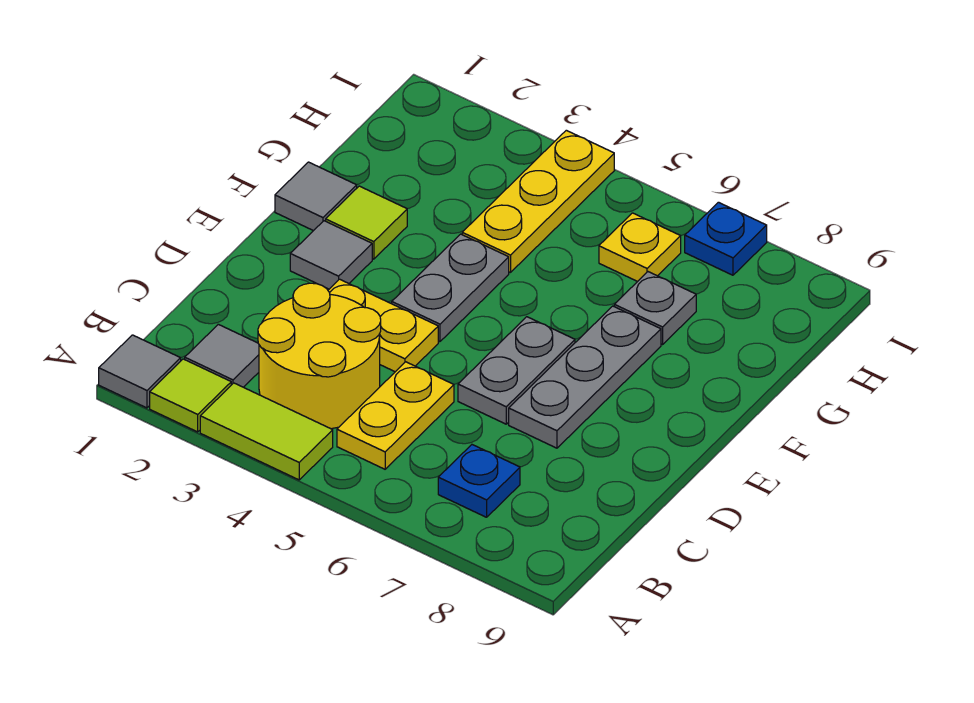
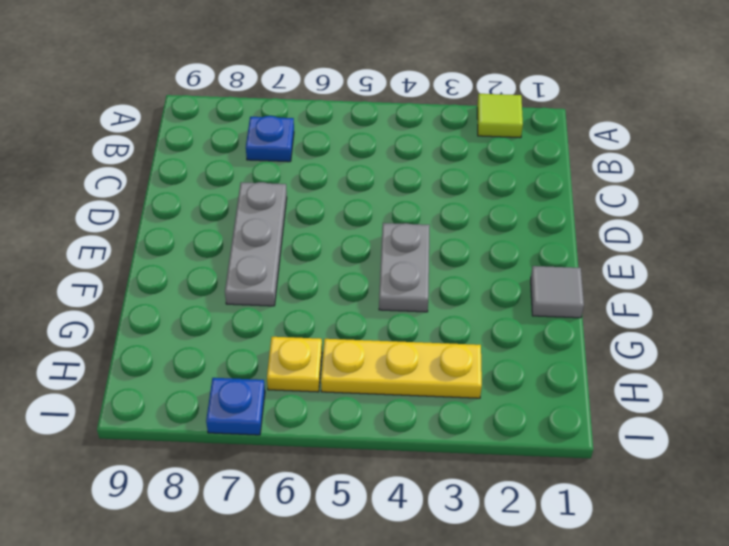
yellow 1x3 plate [321,339,482,398] -> yellow 1x3 plate turned to [462,130,614,273]
none -> grey 1x1 tile [99,335,181,408]
none -> lime 1x2 tile [200,383,333,480]
none -> grey 1x1 tile [185,324,259,387]

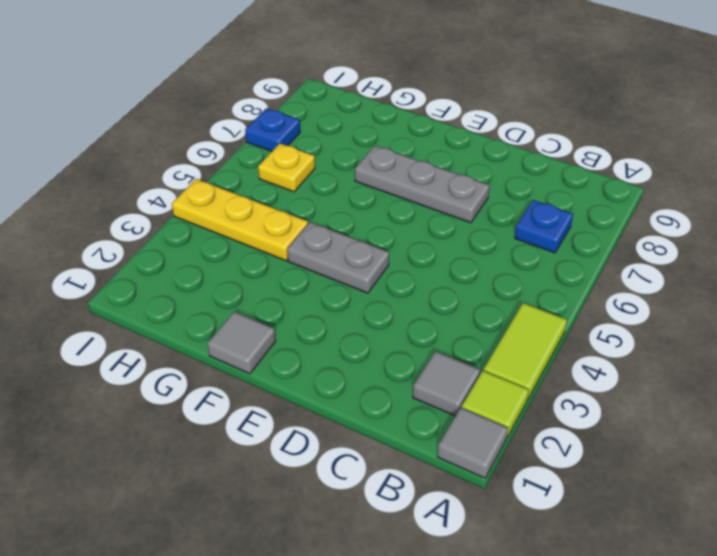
none -> yellow 2x2 round brick [258,283,381,429]
none -> yellow 1x2 plate [337,362,454,469]
none -> yellow 1x2 plate [328,279,438,372]

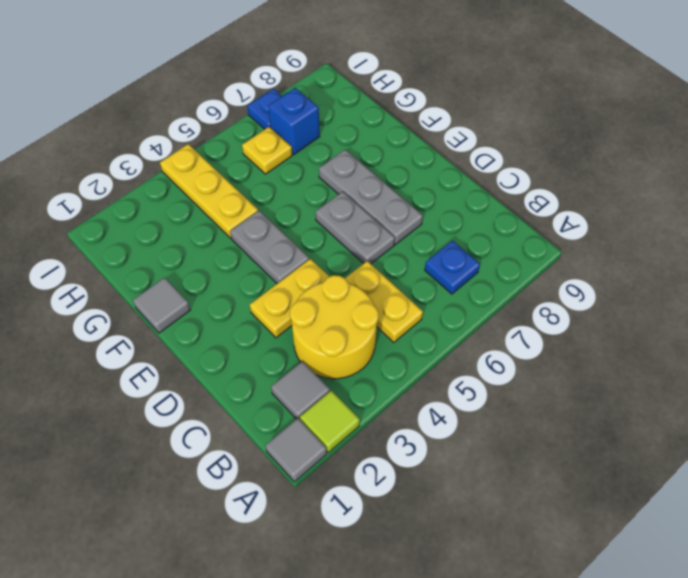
blue 1x1 brick [268,88,320,154] -> none
none -> lime 1x2 tile [200,383,333,480]
none -> grey 1x1 tile [290,221,372,289]
none -> lime 1x1 tile [326,186,407,259]

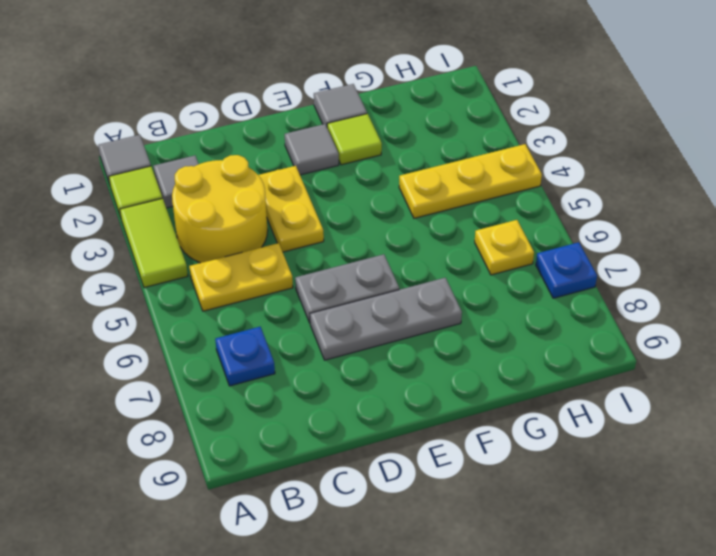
none -> grey 1x2 plate [392,234,509,342]
none -> grey 1x1 plate [614,272,696,344]

